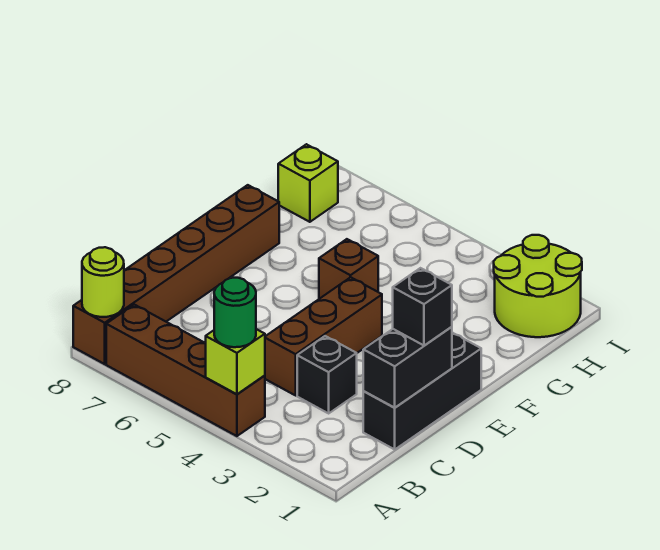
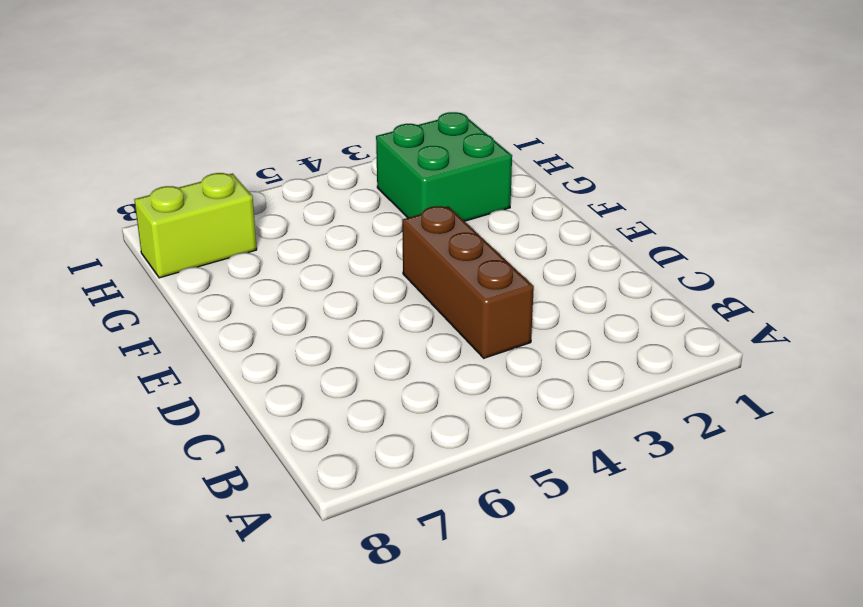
green 2x2 brick [376,112,512,221] -> lime 2x2 round brick [494,235,582,337]
lime 1x2 brick [134,173,257,278] -> lime 1x1 brick [278,144,338,222]
none -> brown 1x4 brick [106,305,265,436]
none -> brown 1x6 brick [73,185,279,364]
none -> black 1x3 brick [363,333,481,449]

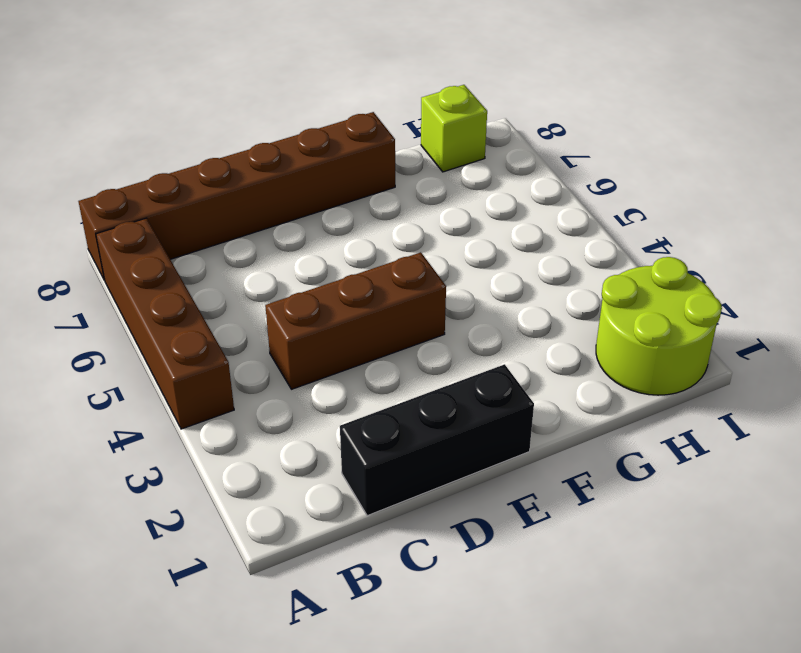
none -> black 1x1 brick [297,336,357,413]
none -> brown 1x1 brick [319,239,378,299]
none -> lime 1x1 brick [205,329,265,394]

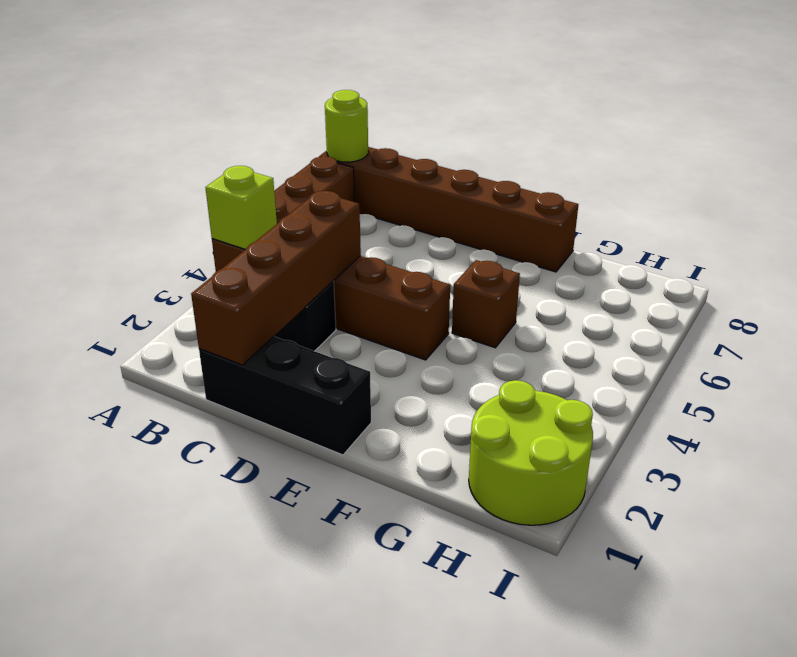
brown 1x4 brick [191,191,361,365] -> black 1x2 brick [363,327,452,408]
none -> lime 1x1 brick [278,144,338,222]
none -> green 1x1 round brick [214,278,256,347]
none -> black 1x1 brick [393,268,452,345]

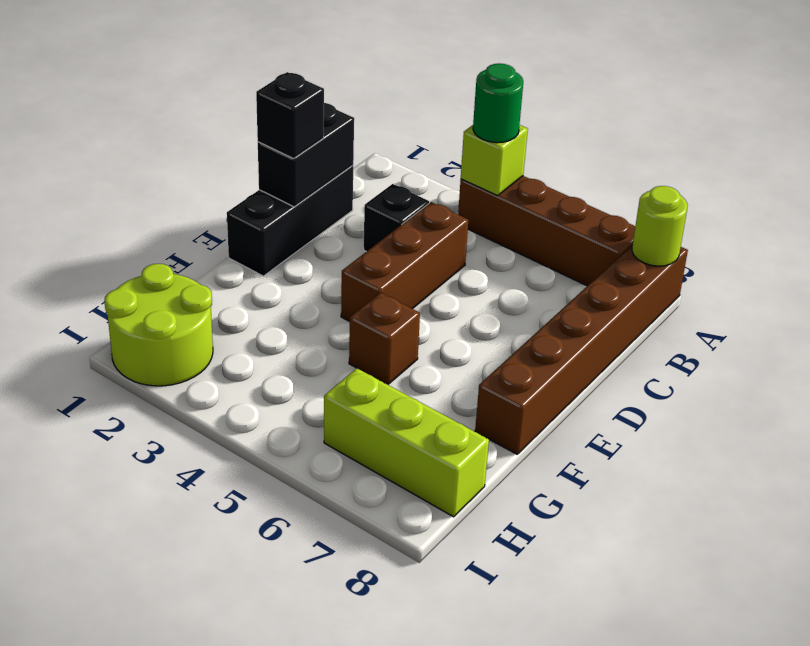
lime 1x3 brick [324,368,489,517] -> lime 1x1 brick [278,144,338,222]

